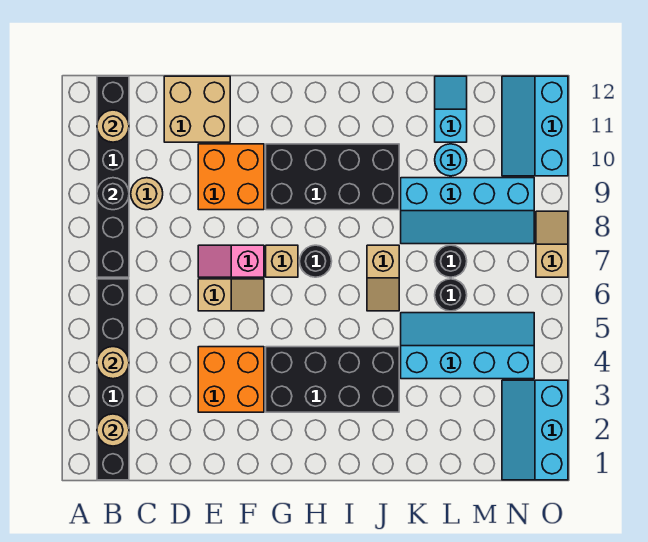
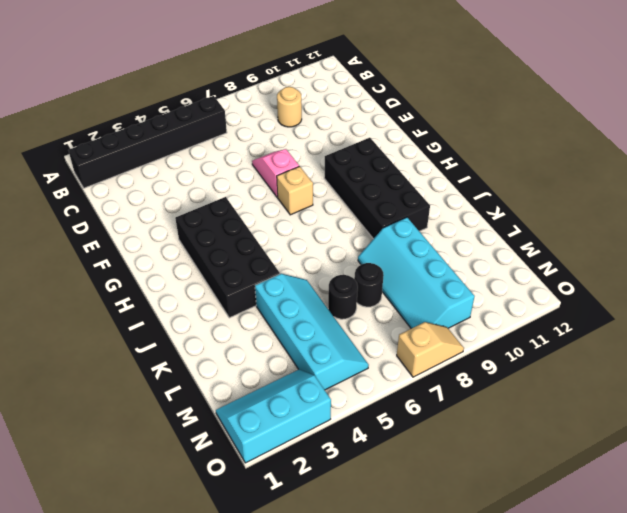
none -> black 1x6 brick [97,76,129,277]
none -> tan 2x2 brick [164,76,230,142]
none -> orange 2x2 brick [198,347,264,412]

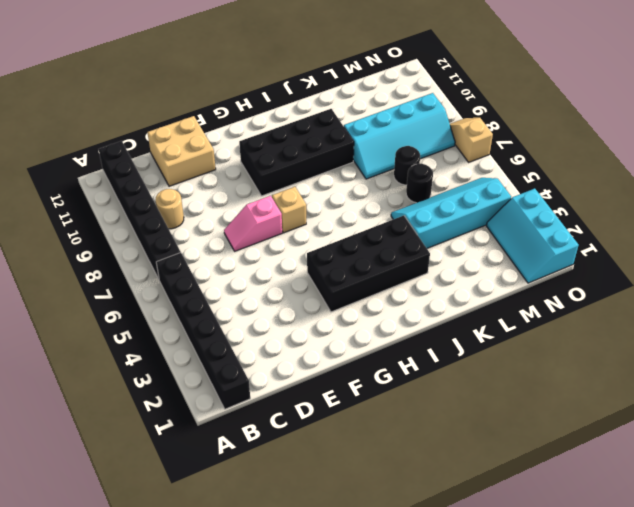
none -> orange 2x2 brick [198,347,264,412]
none -> tan 1x2 slope [198,279,264,311]
none -> orange 2x2 brick [198,144,264,210]

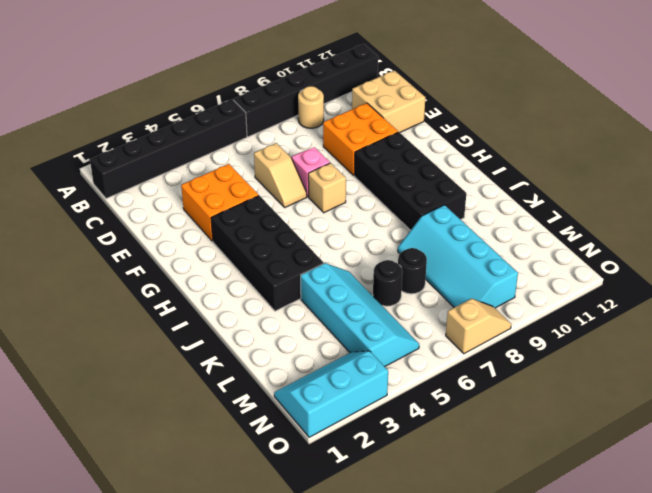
none -> black 1x1 round brick [300,245,332,277]
none -> tan 1x2 slope [367,245,399,311]
none -> cyan 1x1 round brick [435,144,467,176]

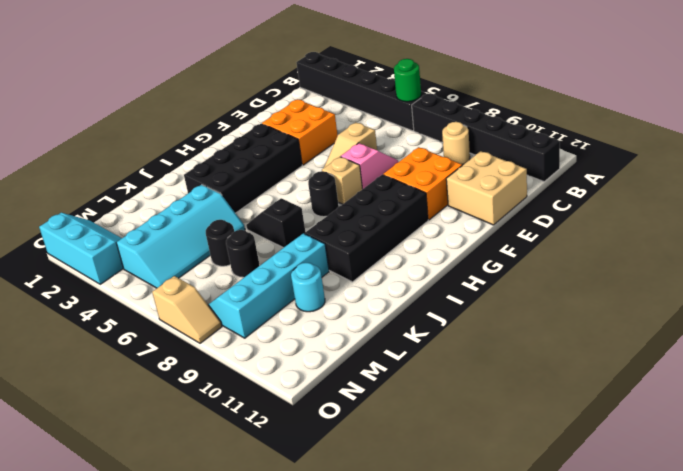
green 1x1 round brick [394,59,421,102] -> none
black 1x2 slope [246,198,305,248] -> tan 1x2 slope [367,245,399,311]
none -> cyan 1x2 slope [435,76,467,142]
none -> cyan 2x3 slope [502,76,568,176]
none -> tan 1x1 round brick [97,414,129,446]

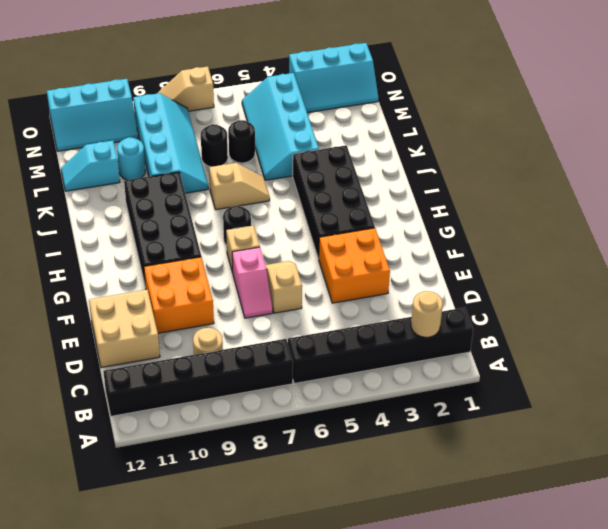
none -> tan 1x1 round brick [97,347,129,379]
none -> black 1x1 round brick [97,178,129,210]
none -> tan 1x1 round brick [97,110,129,142]

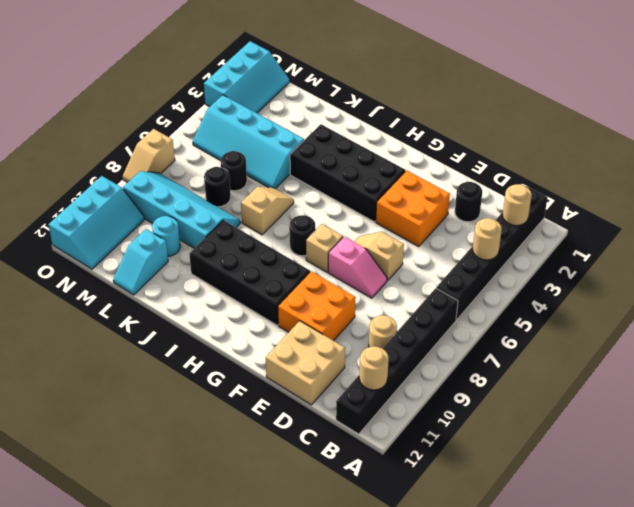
black 1x1 round brick [455,182,482,222] -> black 1x1 round brick moved to [97,178,129,210]

